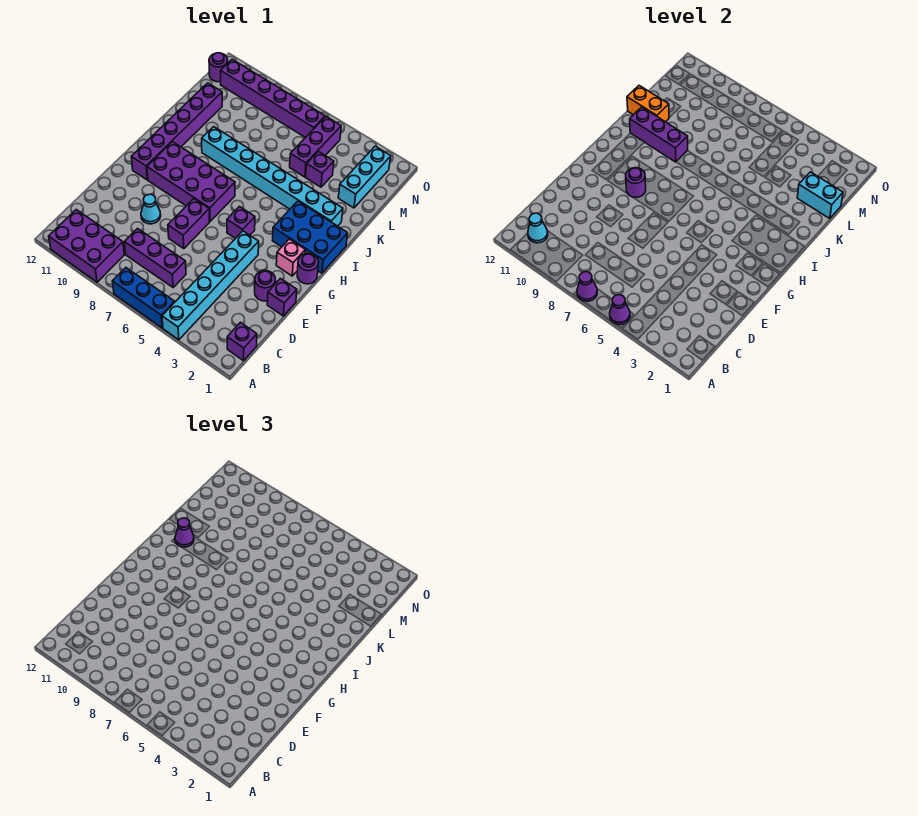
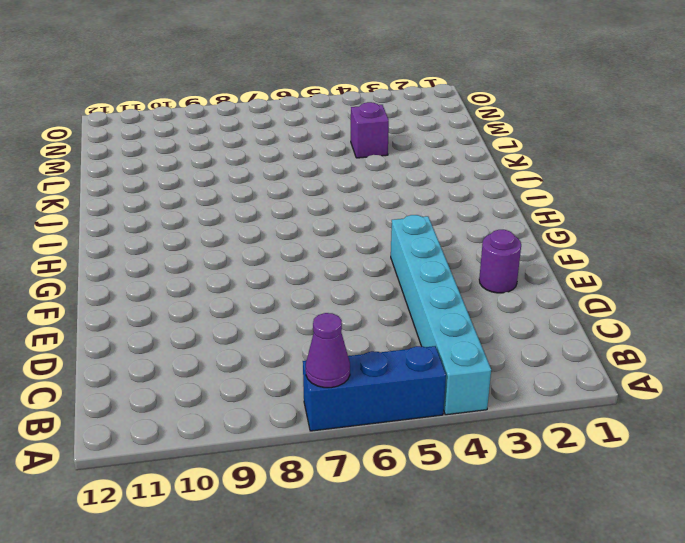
none -> purple 2x3 brick [49,210,124,282]
none -> purple 1x1 brick [227,322,257,361]
none -> purple 1x3 brick [124,229,186,287]

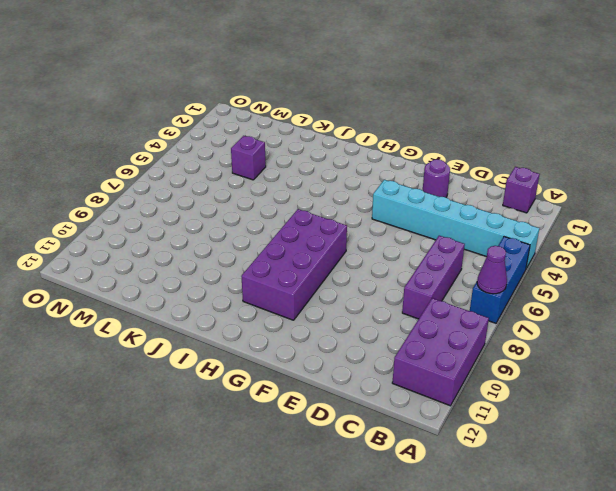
none -> purple 1x1 brick [267,279,297,316]
none -> purple 1x2 brick [168,199,210,249]
none -> cyan 1x1 cone [141,194,161,224]

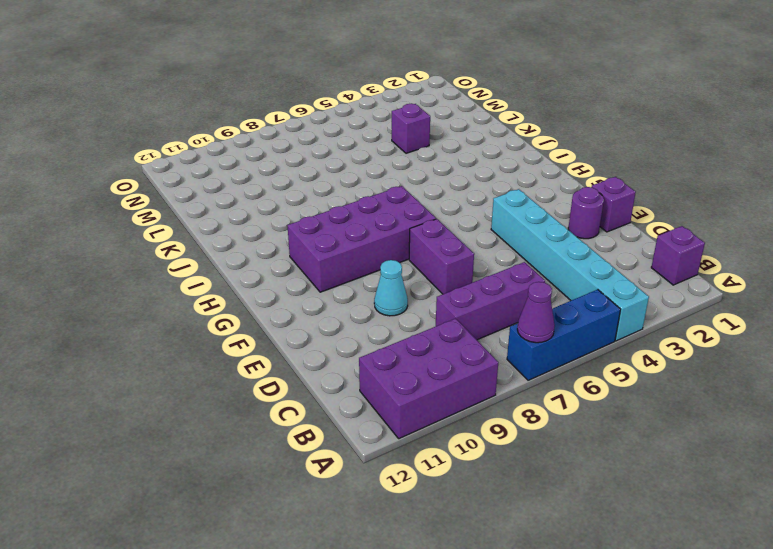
none -> purple 1x1 round brick [297,253,319,284]
none -> pink 1x1 brick [276,239,305,276]
none -> purple 1x1 brick [227,207,255,238]

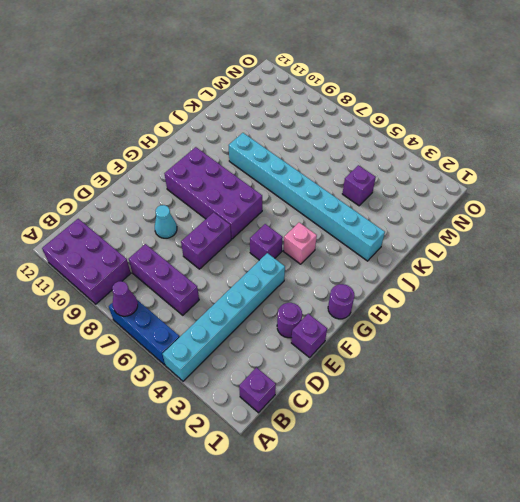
pink 1x1 brick [283,222,317,264] -> pink 1x1 brick moved to [276,239,305,276]
none -> purple 1x6 brick [131,83,222,180]
none -> blue 2x3 brick [273,201,348,273]
none -> cyan 1x3 brick [338,146,391,208]

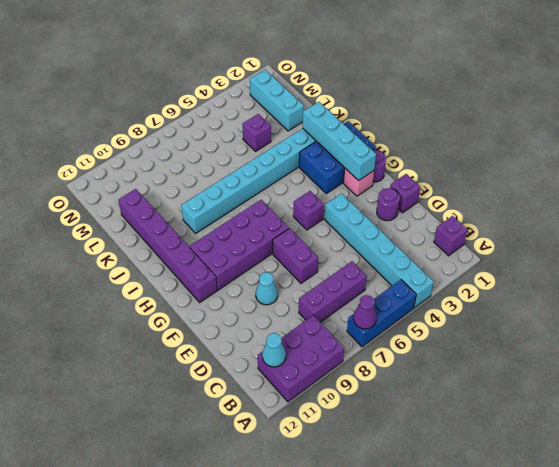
cyan 1x4 brick [303,102,376,181] -> none
none -> purple 1x3 brick [290,117,341,177]
none -> purple 1x6 brick [221,59,325,138]
none -> purple 1x1 round brick [209,53,228,82]

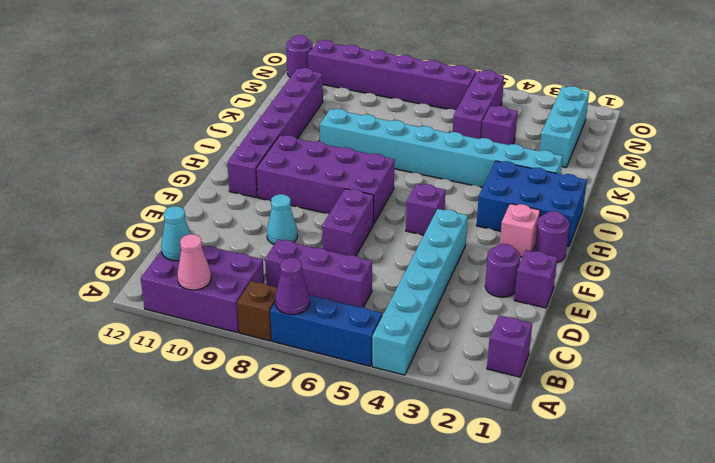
brown 1x1 brick [237,281,277,341] -> none
pink 1x1 cone [177,234,211,290] -> none
none -> purple 1x1 cone [610,295,630,325]
none -> purple 1x1 round brick [626,168,646,197]
none -> purple 1x3 brick [630,107,688,162]

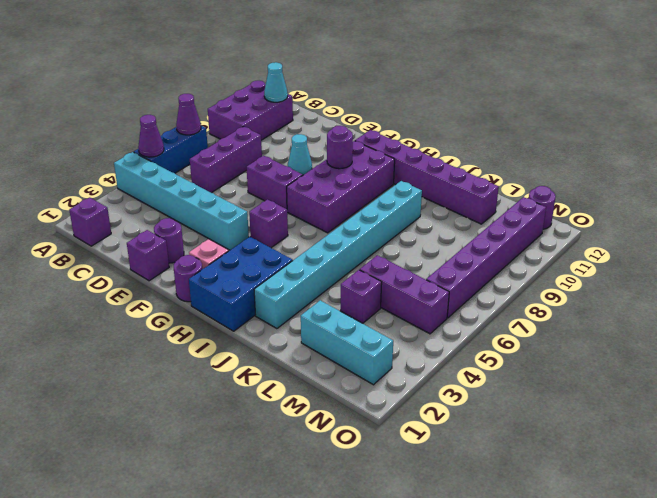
none -> purple 1x3 brick [630,107,688,162]
none -> orange 1x2 brick [627,86,669,122]
none -> cyan 1x2 brick [797,172,843,219]

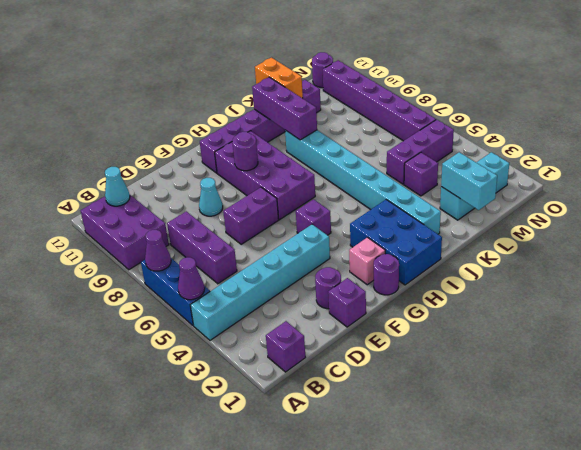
none -> purple 1x1 cone [175,518,194,547]

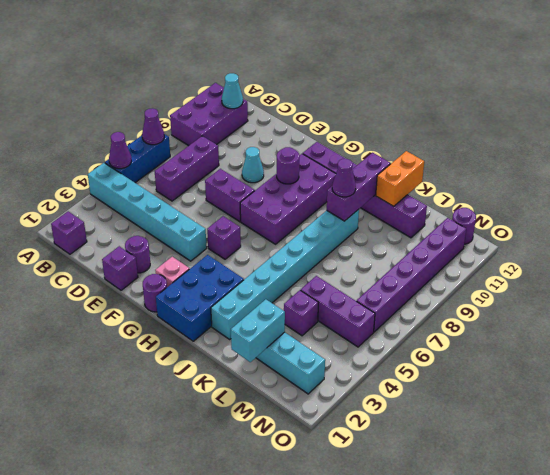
purple 1x1 cone [332,159,356,197] -> purple 1x1 cone moved to [175,518,194,547]

